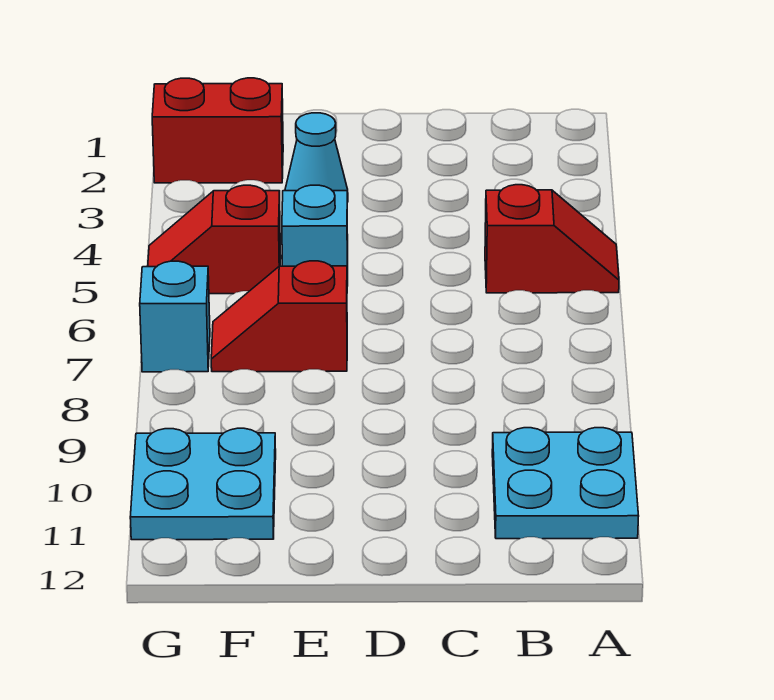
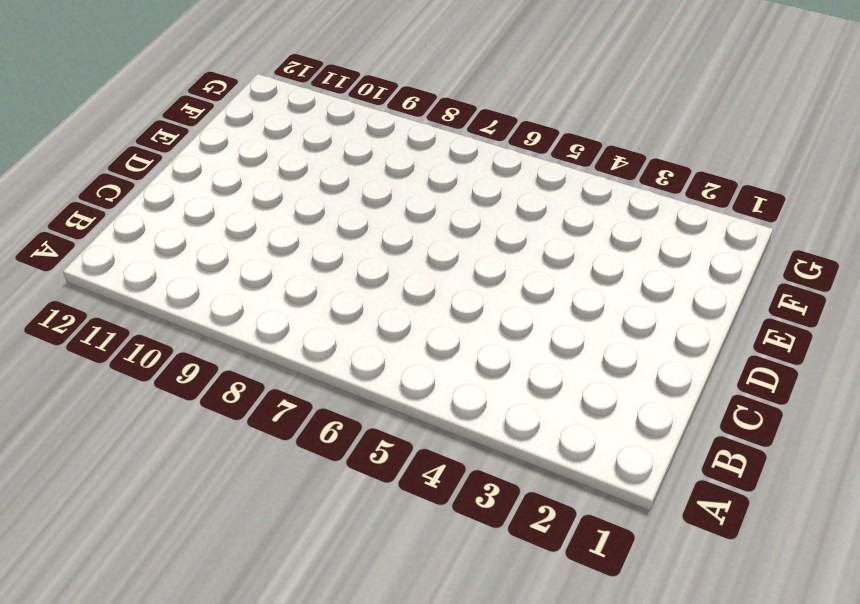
none -> red 1x2 slope [485,185,619,293]
none -> cyan 2x2 plate [492,428,639,539]

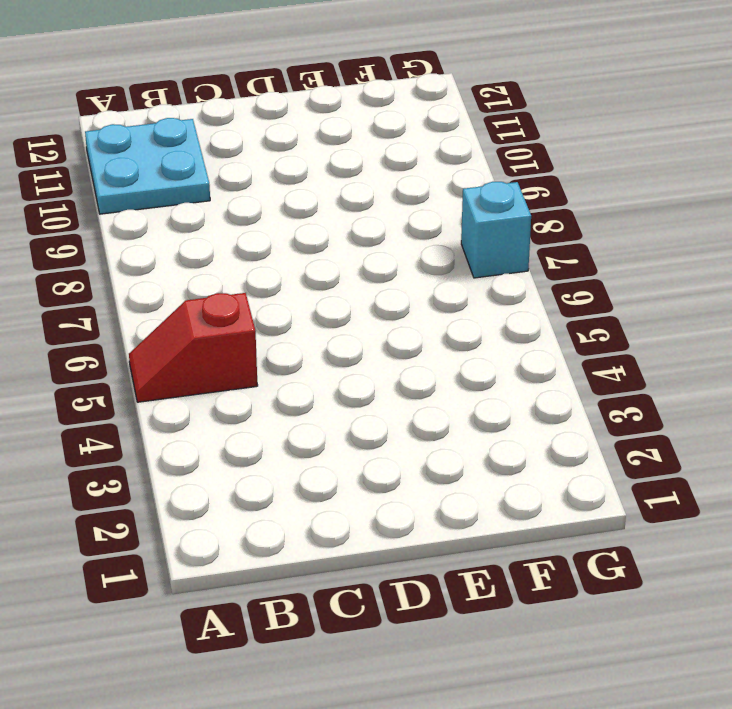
none -> cyan 1x1 cone [285,113,348,202]
none -> cyan 1x1 brick [282,185,348,286]

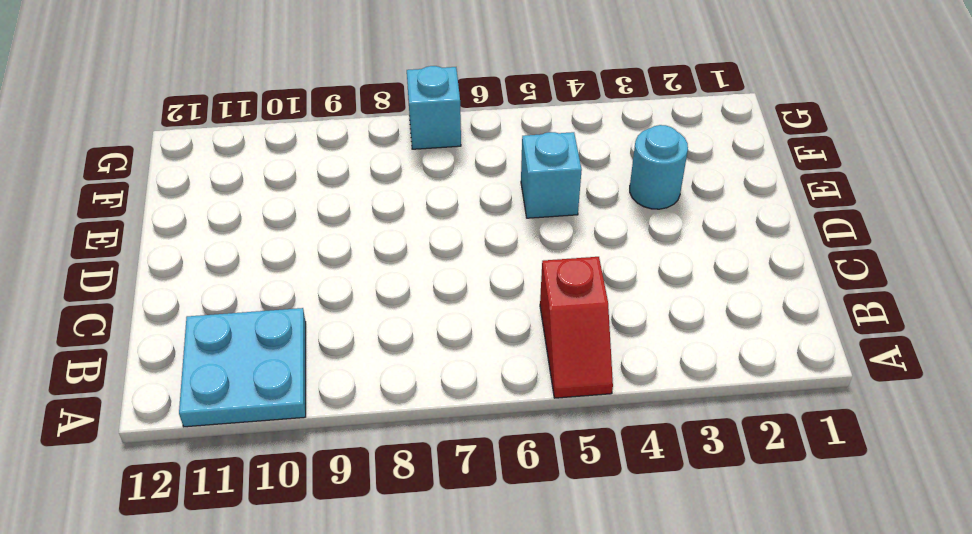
cyan 1x1 round brick [630,125,688,209] -> cyan 1x1 cone [285,113,348,202]
none -> red 1x2 slope [211,261,347,372]
none -> red 1x2 brick [152,78,283,183]

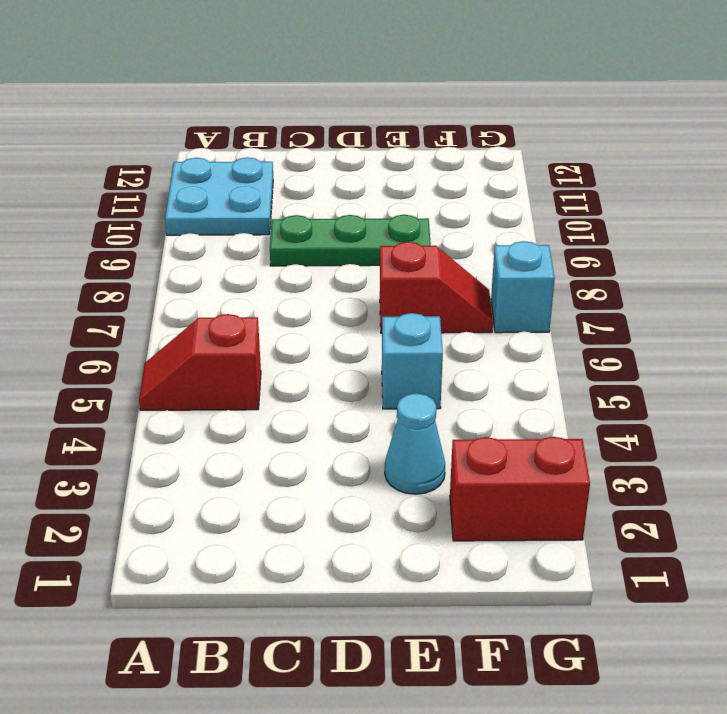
green 1x3 plate [270,215,431,266] -> none
none -> red 1x2 slope [148,185,281,294]
none -> cyan 2x2 plate [130,428,276,540]

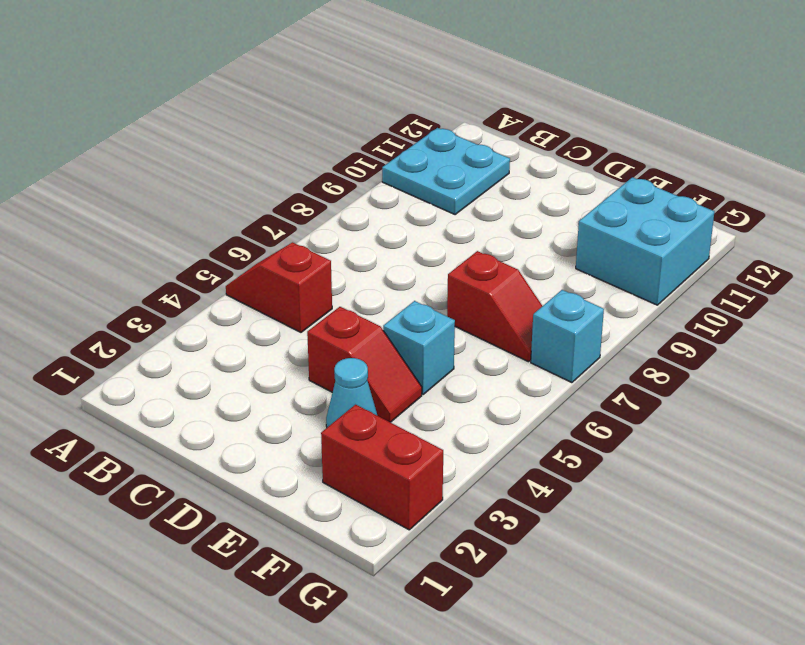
red 1x2 slope [307,307,422,422] -> red 1x2 slope moved to [148,185,281,294]
cyan 2x2 brick [576,177,714,305] -> cyan 2x2 plate [130,428,276,540]

